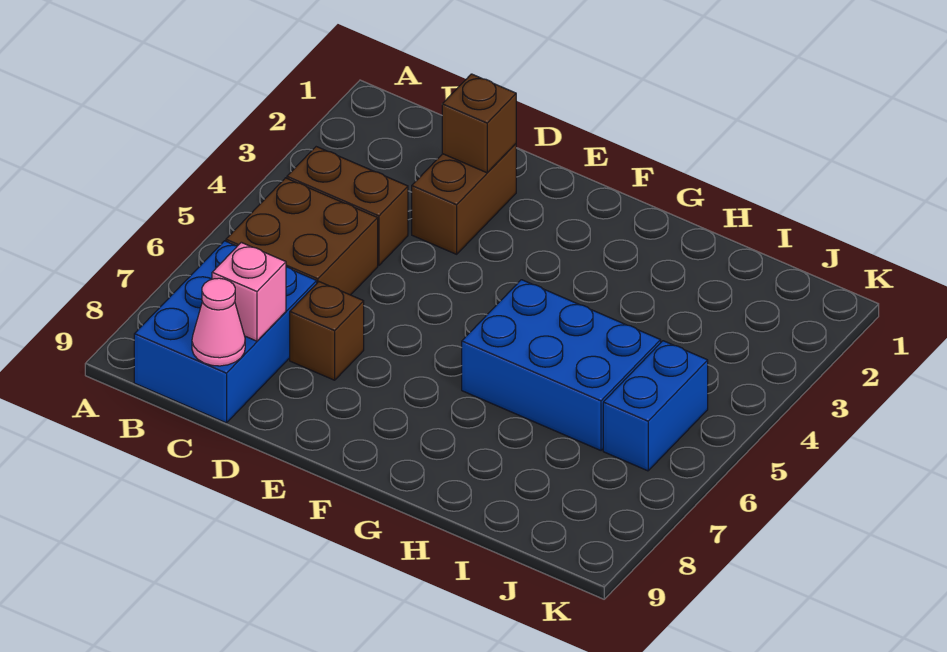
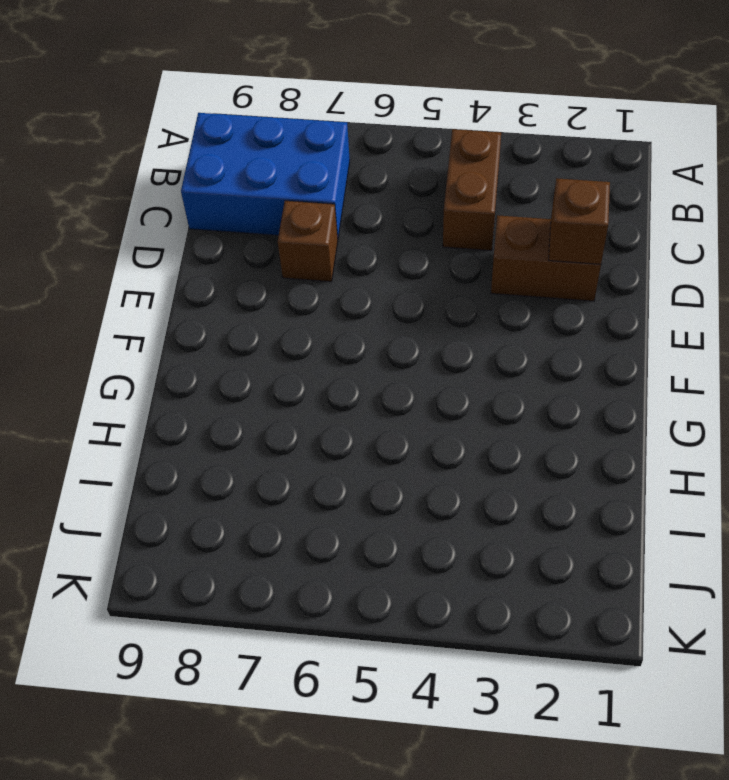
none -> brown 2x2 brick [226,178,378,295]
none -> blue 2x3 brick [462,280,661,450]

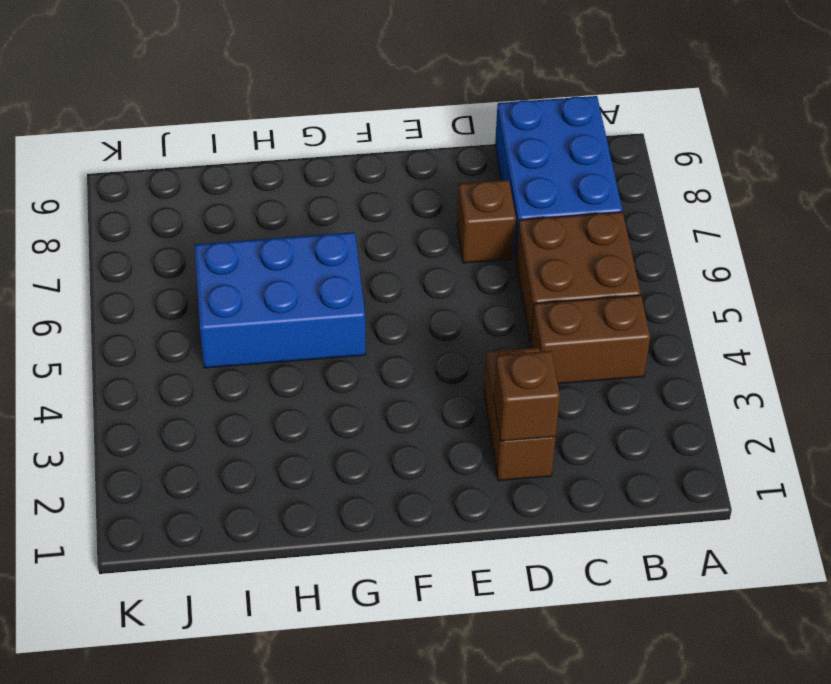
none -> blue 1x2 brick [603,341,708,471]
none -> pink 1x1 brick [212,242,286,341]

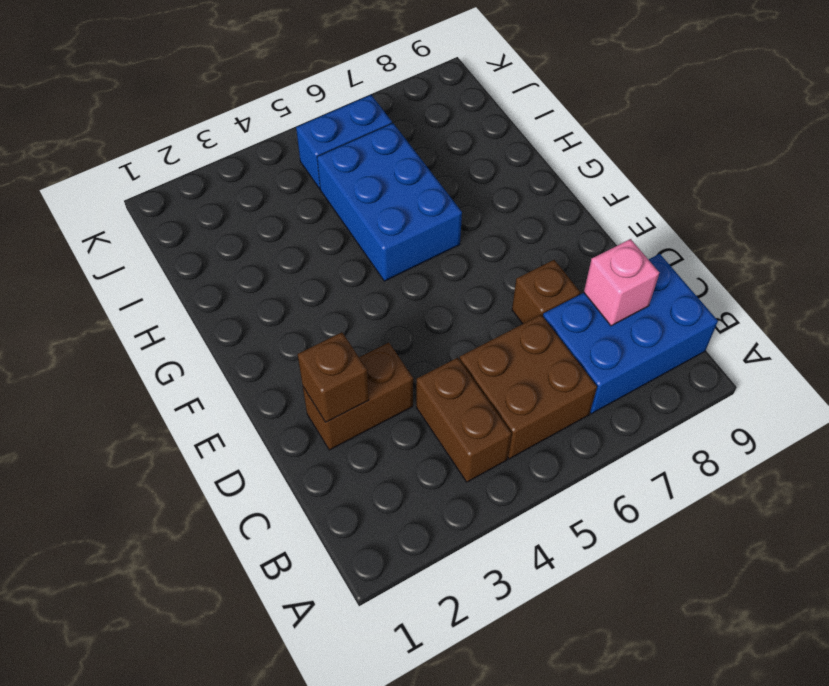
none -> pink 1x1 cone [192,278,245,366]

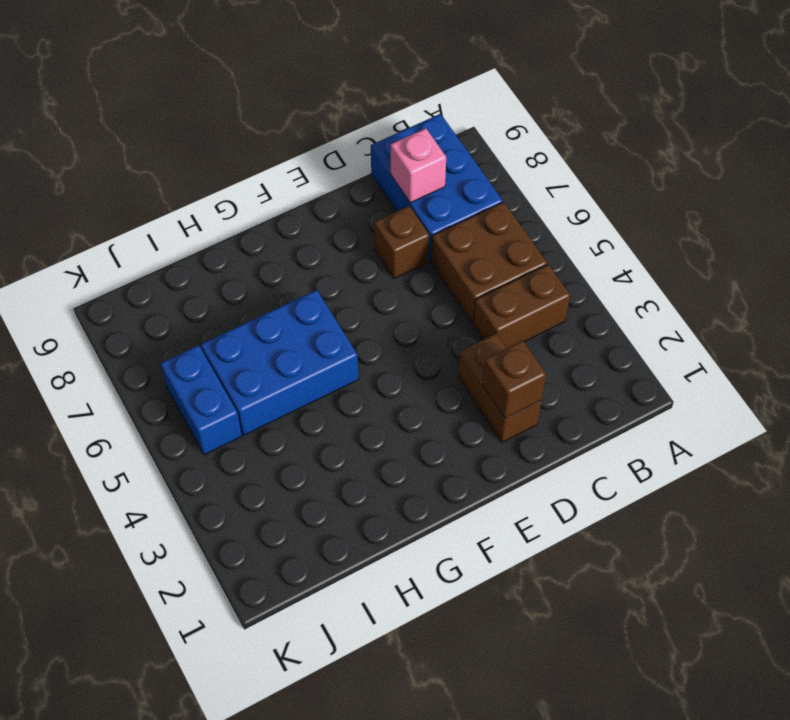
none -> pink 1x1 cone [192,278,245,366]

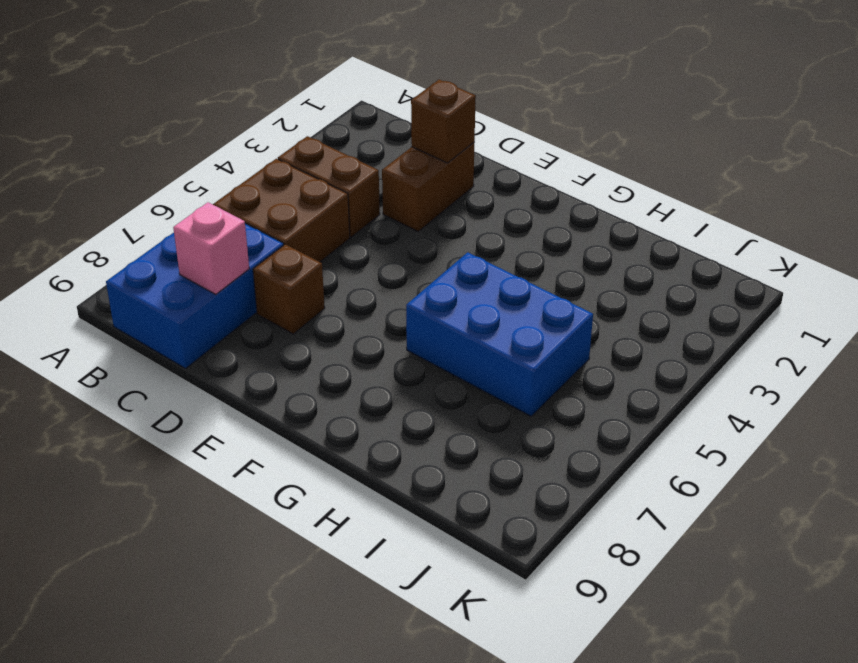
none -> blue 1x2 brick [603,341,708,471]
none -> pink 1x1 cone [192,278,245,366]

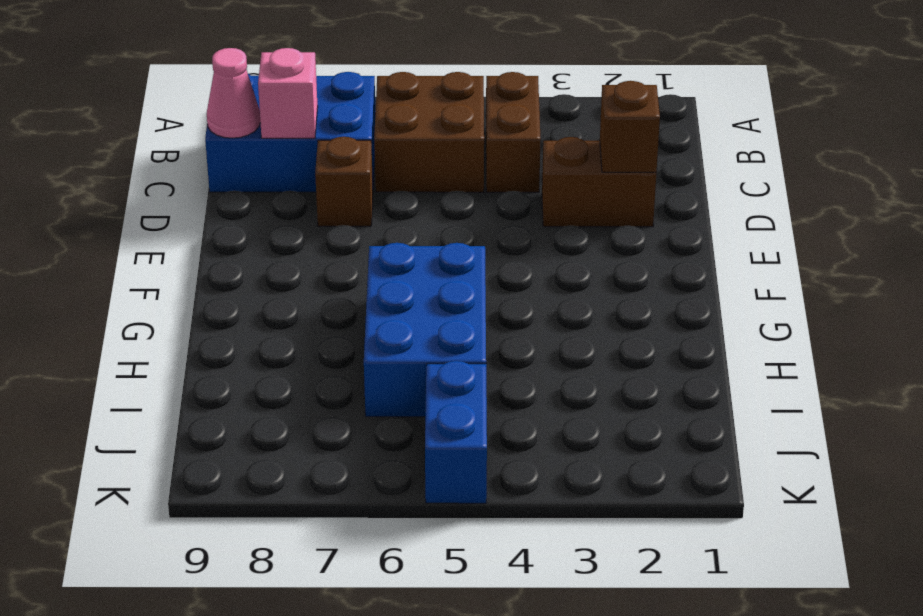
blue 1x2 brick [425,361,487,503] -> blue 1x2 brick turned to [603,341,708,471]

